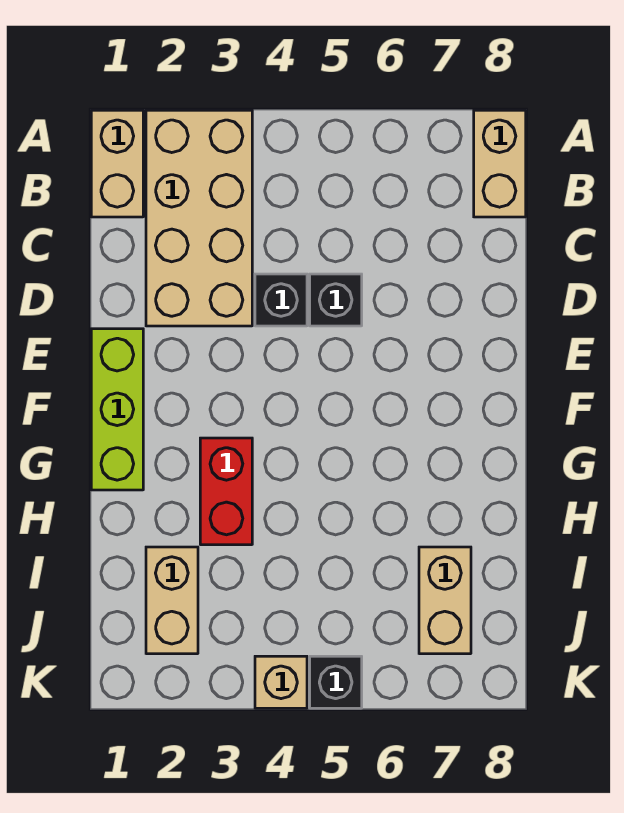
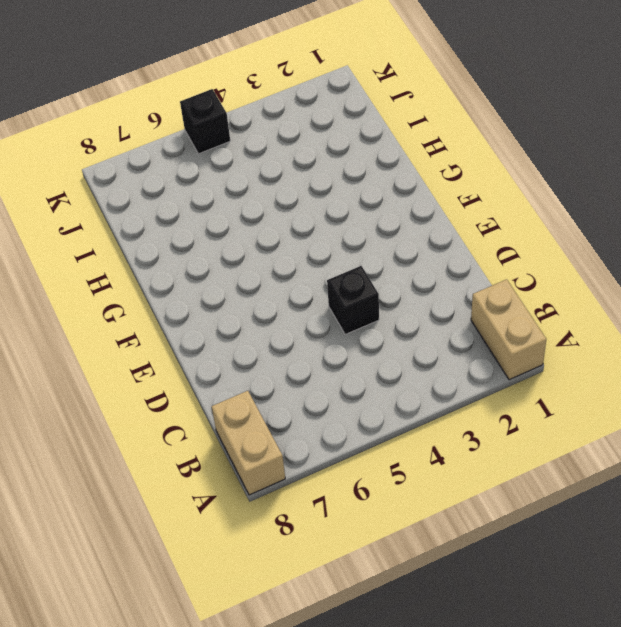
none -> tan 2x4 brick [146,110,252,326]
none -> black 1x1 brick [310,274,362,326]

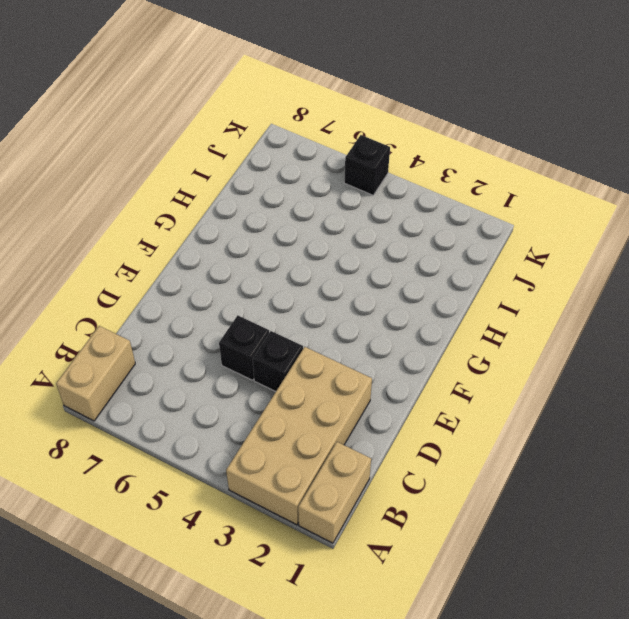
none -> lime 1x3 brick [91,329,143,490]
none -> red 1x2 brick [200,438,252,545]

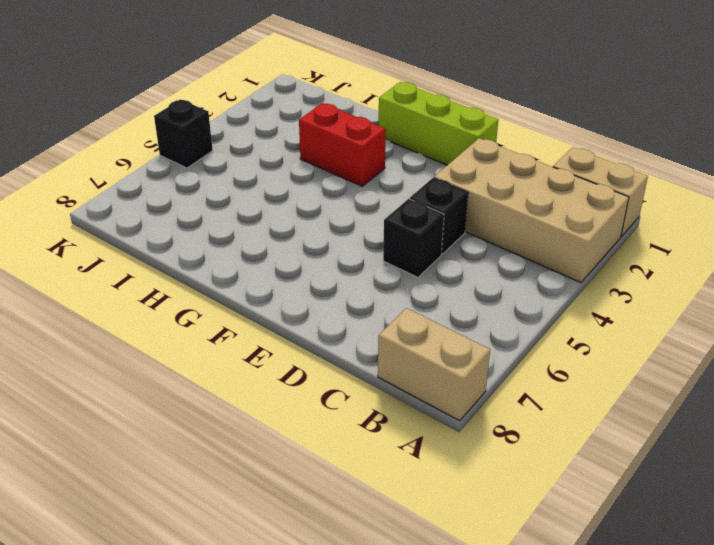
none -> tan 1x2 brick [146,547,198,654]
none -> tan 1x2 brick [419,547,471,654]

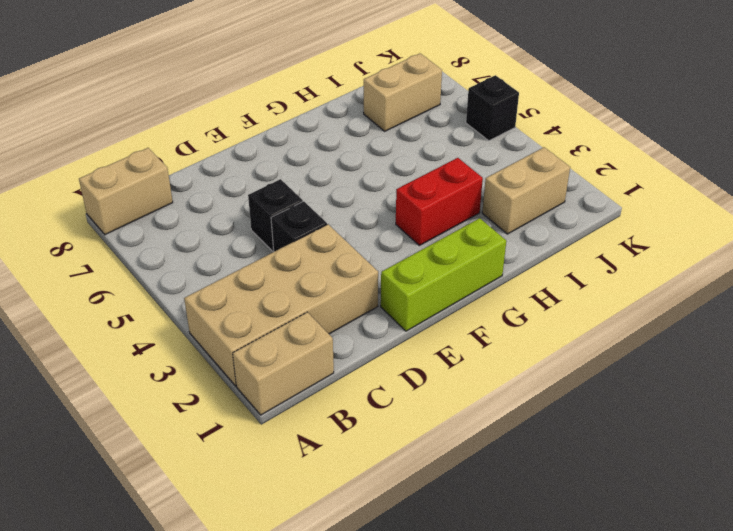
none -> tan 1x1 brick [255,656,307,708]

